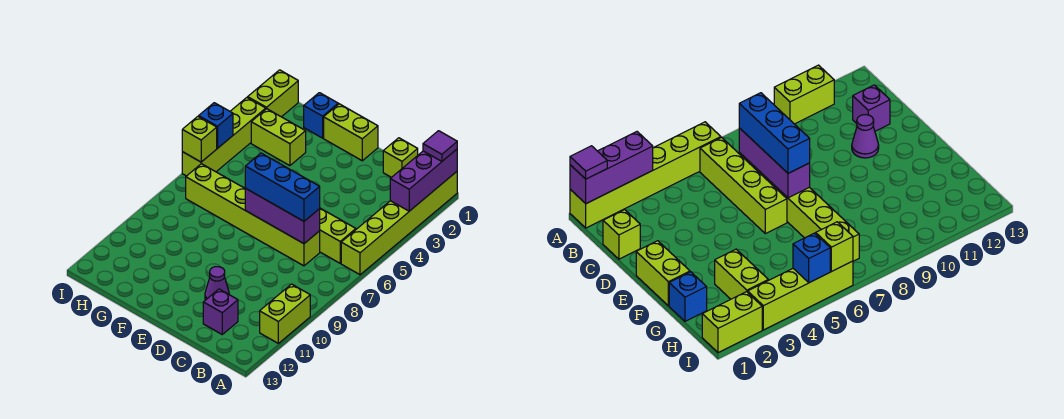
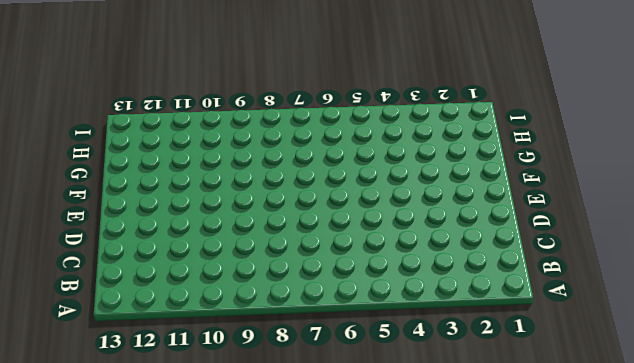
none -> lime 1x6 brick [341,172,457,275]
none -> lime 1x2 brick [260,284,310,343]
none -> lime 1x4 brick [320,208,356,263]

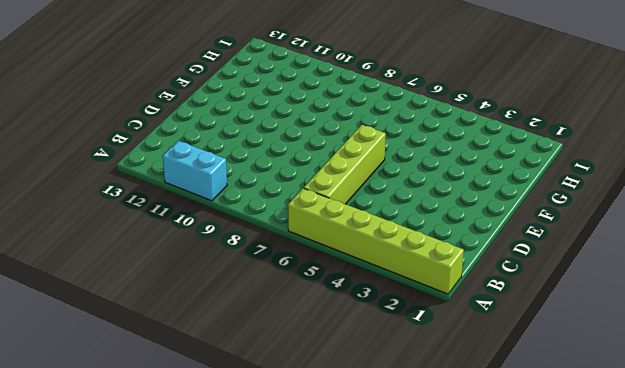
cyan 1x2 brick [163,141,227,201] -> lime 1x2 brick [260,284,310,343]
none -> lime 1x1 brick [383,138,418,178]
none -> lime 1x6 brick [186,164,320,266]
none -> purple 1x1 brick [203,289,238,334]

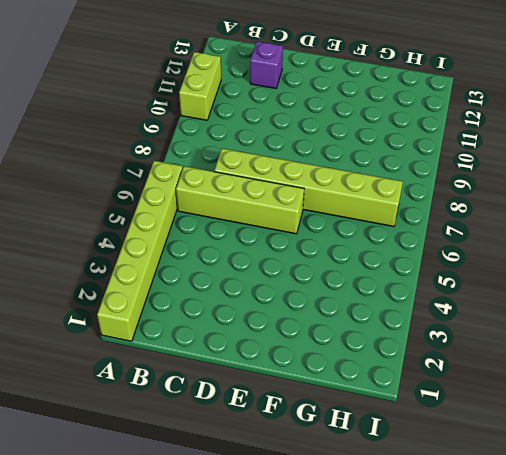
none -> lime 1x1 brick [383,138,418,178]
none -> purple 1x1 cone [205,267,229,300]
none -> lime 1x2 brick [324,104,378,161]

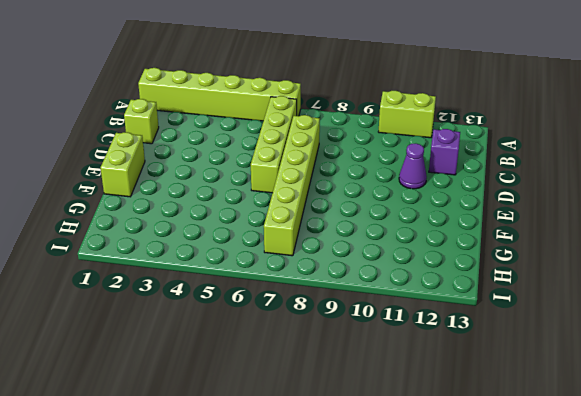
none -> blue 1x1 brick [304,93,338,138]
none -> lime 1x2 brick [251,109,306,166]
none -> lime 1x2 brick [248,70,298,117]

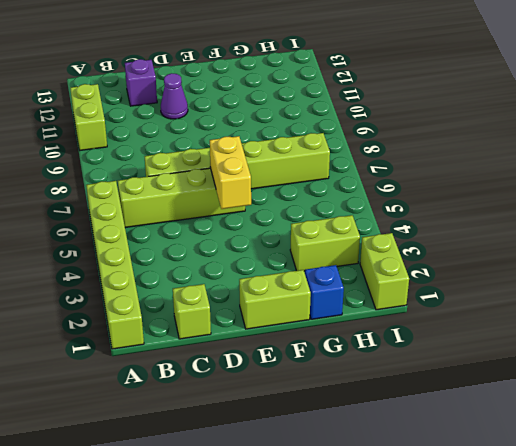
yellow 1x2 brick [210,136,251,209] -> none
none -> lime 1x4 brick [182,98,266,176]
none -> purple 1x3 brick [390,149,457,211]
none -> purple 1x3 brick [245,188,320,244]

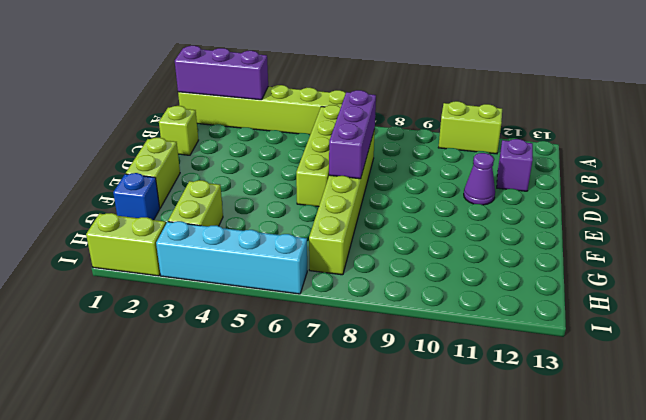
cyan 1x4 brick [156,221,307,294] -> lime 1x4 brick [182,98,266,176]
none -> blue 1x1 brick [199,103,233,148]
none -> lime 1x1 brick [182,117,217,162]
none -> purple 1x1 tile [423,131,457,161]

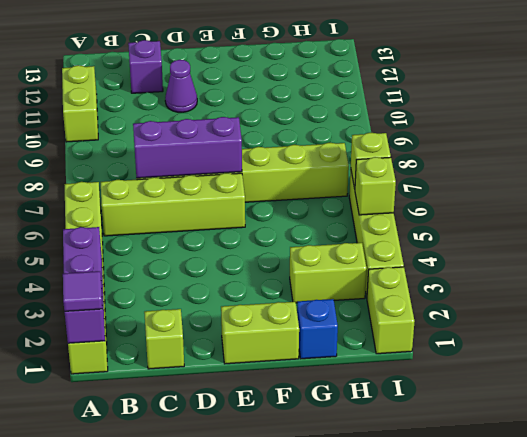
lime 1x1 brick [355,157,396,215] -> blue 1x1 brick [199,103,233,148]
none -> blue 1x3 brick [245,153,320,221]

